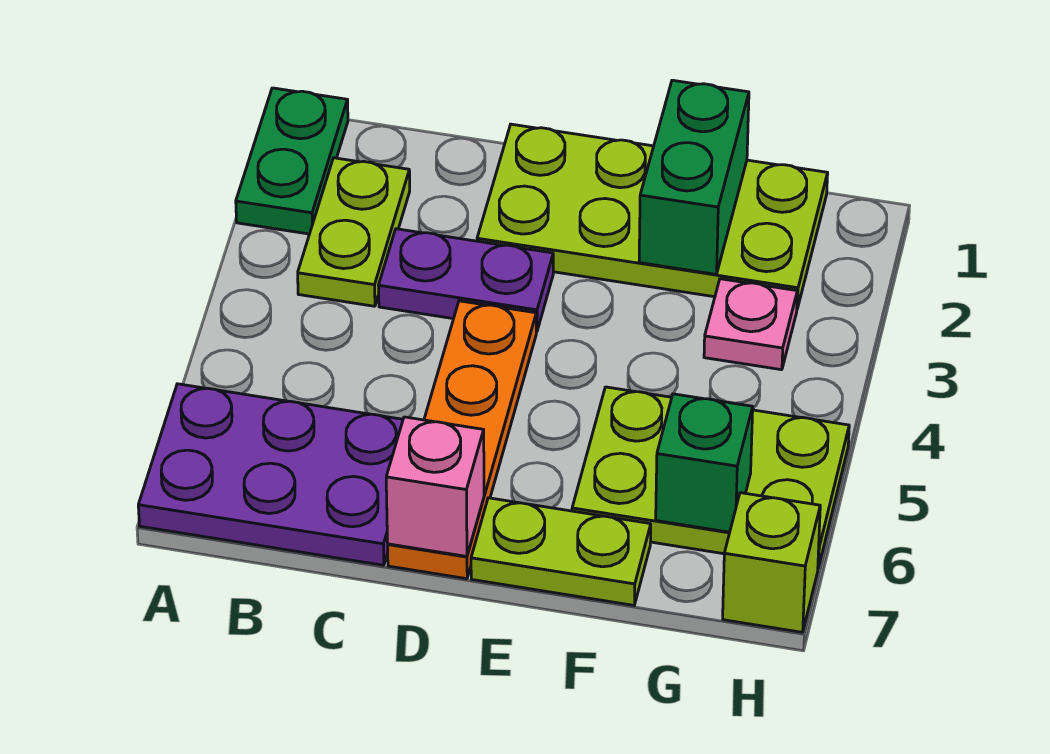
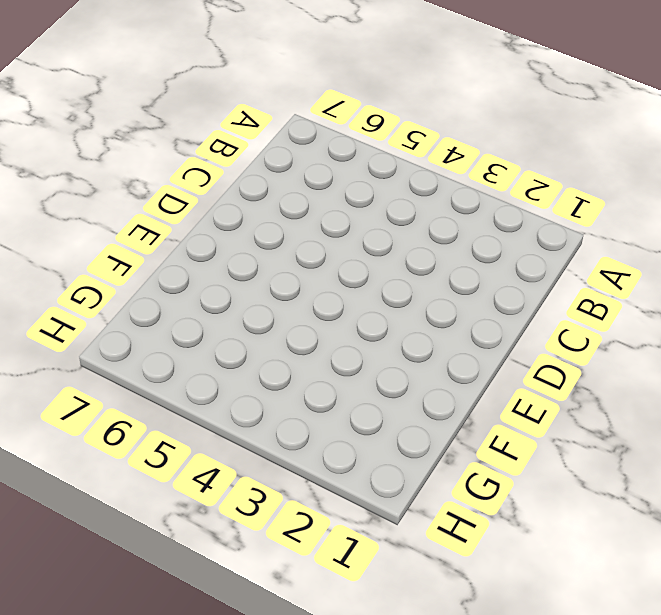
none -> green 1x2 plate [236,88,348,234]
none -> purple 2x3 plate [138,384,403,565]
none -> lime 1x2 plate [298,158,410,306]

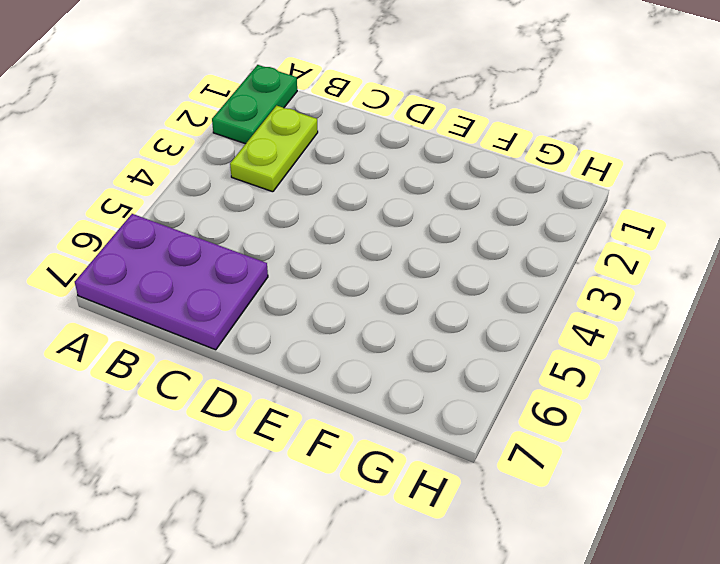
none -> purple 1x2 plate [378,229,553,332]
none -> lime 2x4 plate [477,124,828,309]
none -> orange 1x4 plate [388,301,536,579]

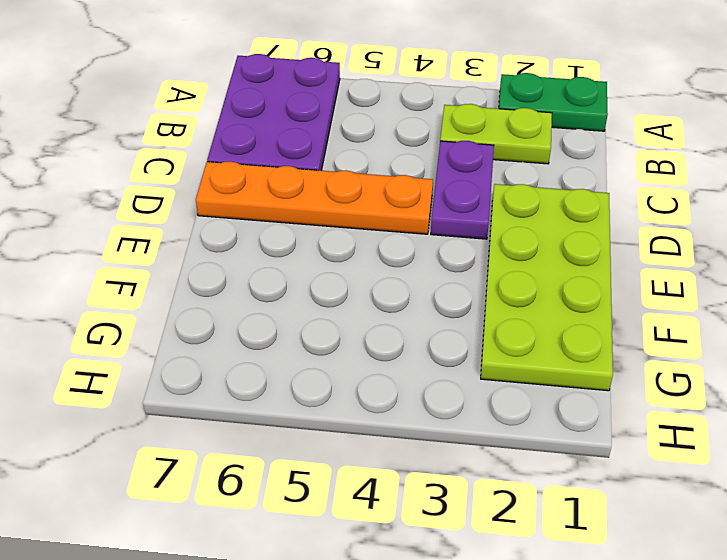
none -> lime 1x2 plate [471,498,651,605]
none -> lime 2x3 plate [572,387,849,568]
none -> pink 1x1 plate [704,279,797,370]

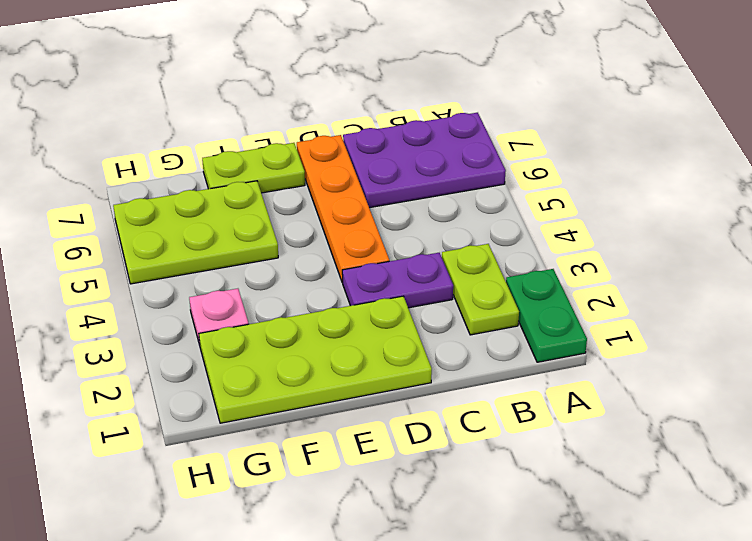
none -> lime 1x1 brick [723,493,820,632]
none -> pink 1x1 brick [386,417,484,556]
none -> green 1x2 brick [639,80,749,274]

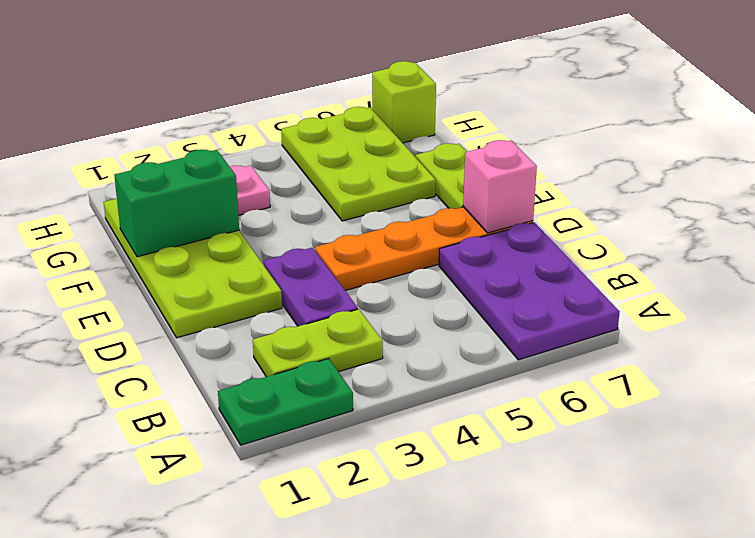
none -> green 1x1 brick [656,394,753,532]

